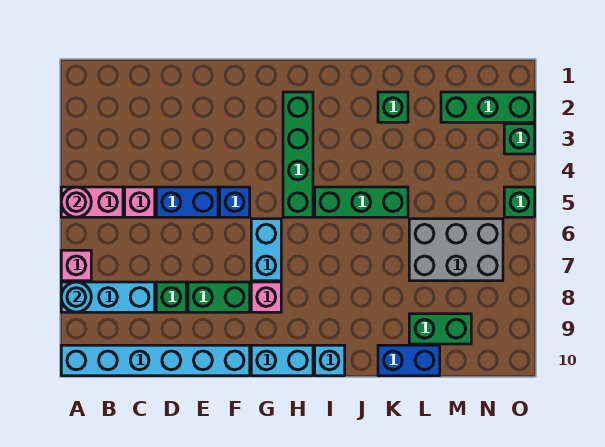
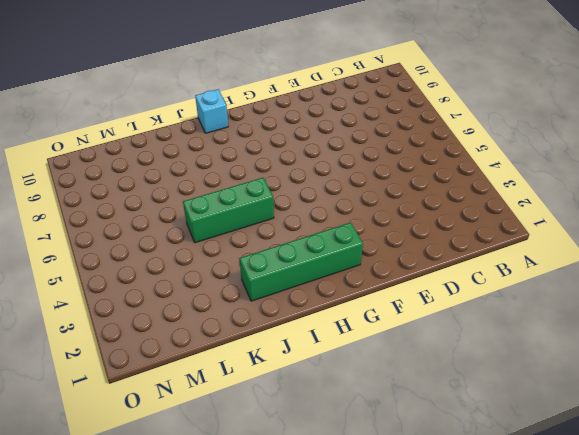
green 1x4 brick [239,223,363,301] -> green 1x4 brick turned to [283,92,313,217]
none -> pink 1x2 brick [61,187,123,217]
none -> pink 1x1 brick [61,250,91,281]
none -> cyan 1x3 brick [61,282,155,312]

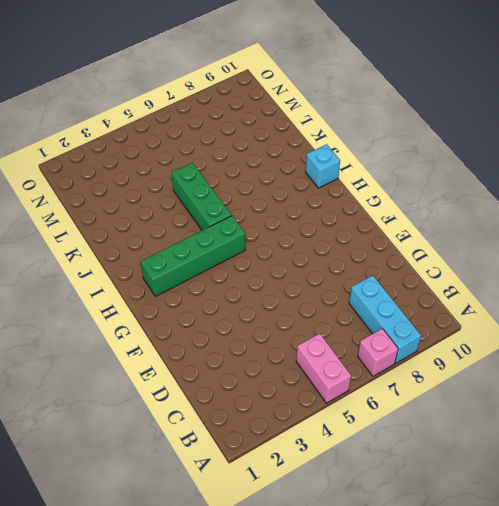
none -> cyan 1x6 brick [61,345,250,376]
none -> pink 1x1 brick [125,187,155,217]
none -> blue 1x2 brick [156,187,218,217]

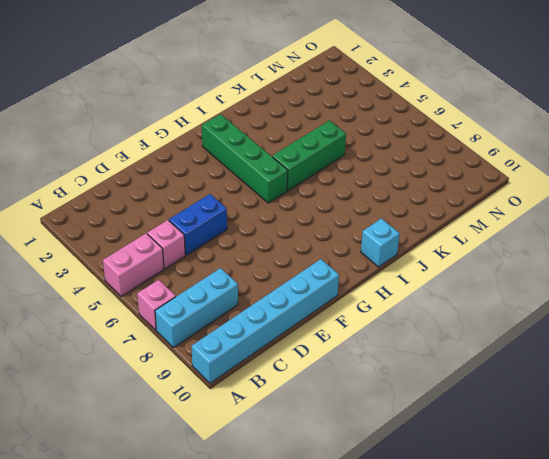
none -> green 1x1 brick [156,282,186,312]
none -> green 1x2 brick [188,282,250,312]
none -> blue 1x1 brick [220,187,250,217]

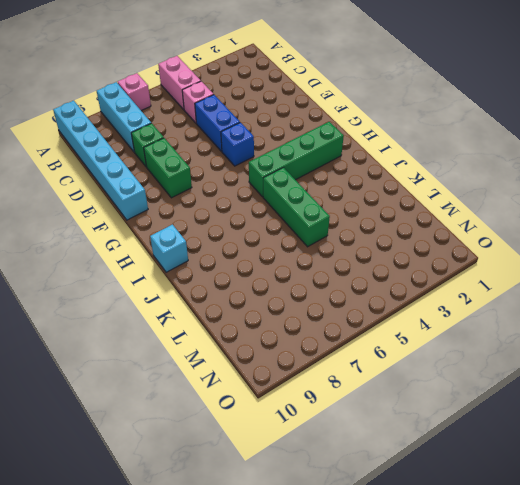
none -> cyan 1x2 brick [251,219,281,281]
none -> pink 1x1 brick [251,282,281,312]
none -> cyan 1x2 brick [251,345,313,376]

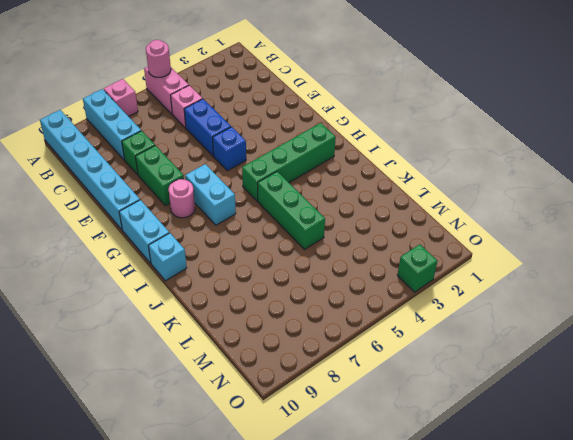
cyan 1x2 brick [185,164,236,225] -> cyan 1x2 brick turned to [251,219,281,281]
pink 1x1 round brick [169,179,195,218] -> pink 1x1 brick [251,282,281,312]
none -> green 1x1 brick [378,92,408,122]
none -> blue 1x2 brick [378,345,440,376]
none -> grey 2x3 brick [409,219,503,281]

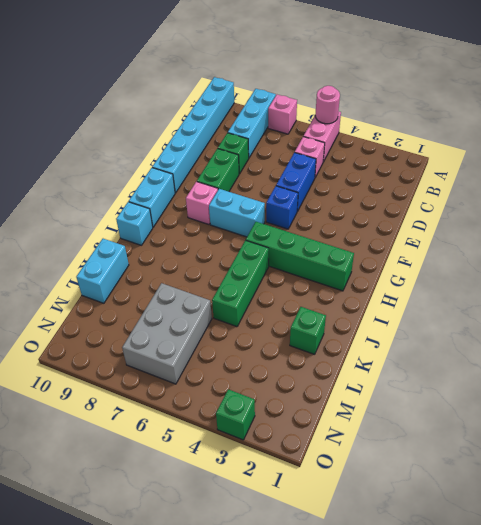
cyan 1x2 brick [76,239,129,303] -> blue 1x2 brick [378,345,440,376]
none -> green 1x2 brick [409,314,471,344]
none -> green 1x3 brick [441,92,535,122]
none -> green 1x1 brick [504,187,535,217]

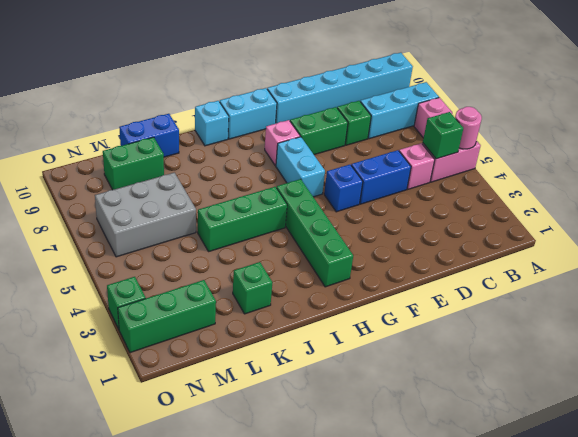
green 1x1 brick [423,112,463,159] -> green 1x1 brick moved to [504,187,535,217]
none -> cyan 1x1 round brick [61,282,91,312]

